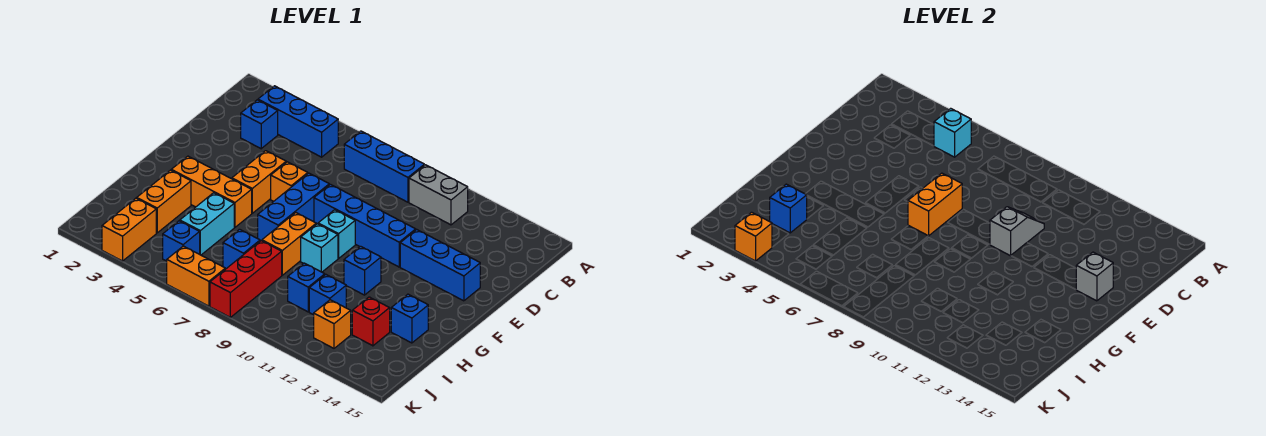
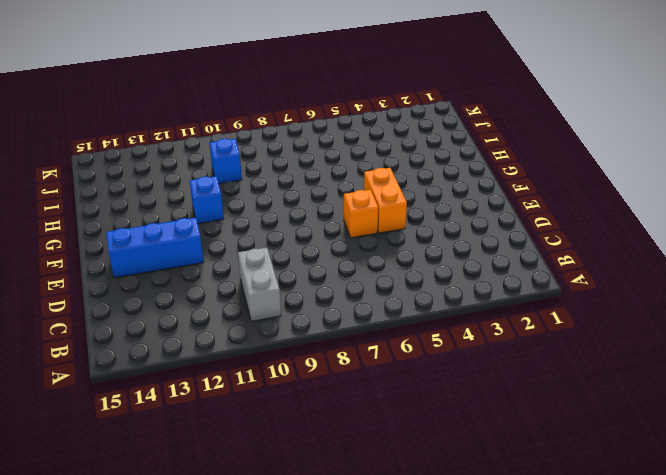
grey 1x2 brick [238,248,281,321] -> grey 1x2 brick turned to [409,165,468,225]
none -> blue 1x3 brick [258,86,338,157]
none -> blue 1x3 brick [344,131,424,202]
none -> blue 1x1 brick [241,100,278,149]
none -> blue 1x3 brick [258,173,329,241]

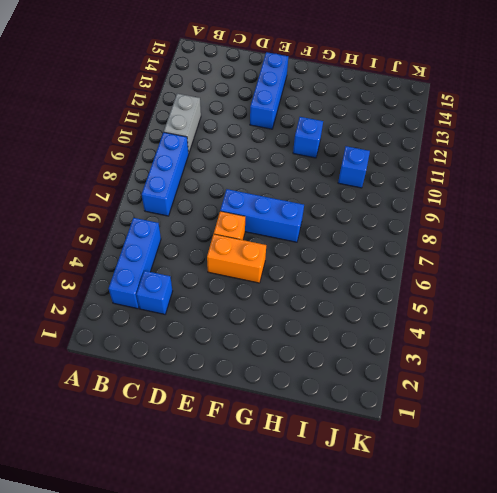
none -> blue 1x4 brick [314,184,416,267]
none -> cyan 1x1 brick [318,210,355,258]
none -> orange 1x3 brick [171,156,252,227]
none -> orange 1x2 brick [262,213,316,275]

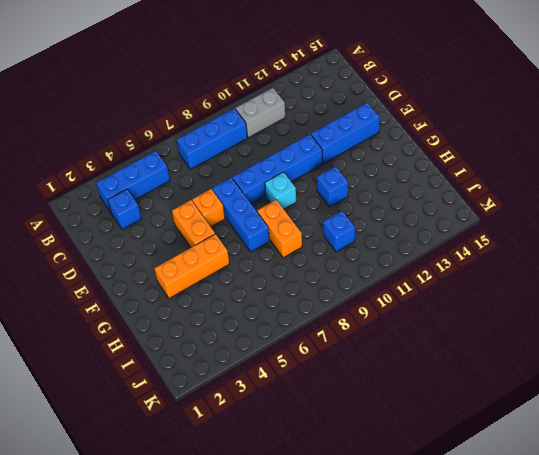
none -> cyan 1x1 brick [301,224,338,272]
none -> orange 1x2 brick [137,170,191,233]
none -> cyan 1x2 brick [180,193,234,255]
none -> blue 1x1 brick [391,294,428,343]

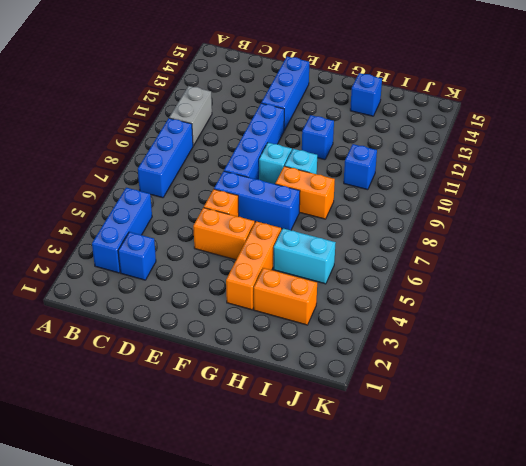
none -> blue 1x1 brick [223,229,260,269]
none -> red 1x3 brick [210,241,282,317]
none -> blue 1x1 brick [309,275,346,315]
none -> red 1x1 brick [352,297,390,346]

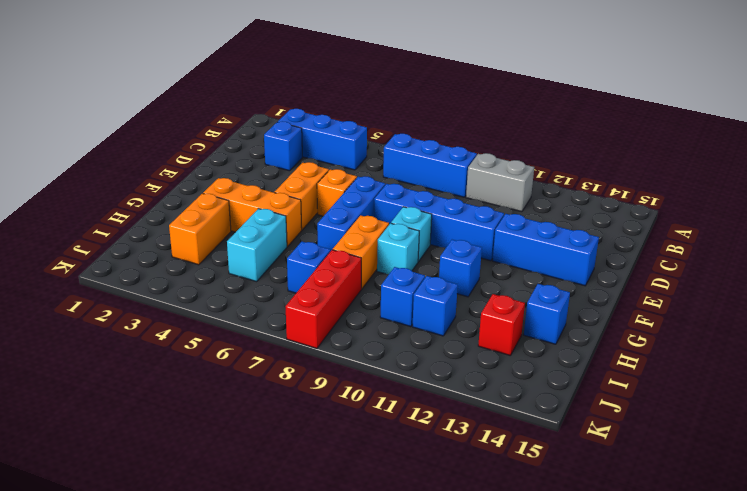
none -> orange 1x2 brick [102,198,156,261]
none -> blue 1x1 brick [163,221,200,261]
none -> orange 1x1 brick [314,300,351,348]
none -> orange 1x2 brick [167,246,225,306]

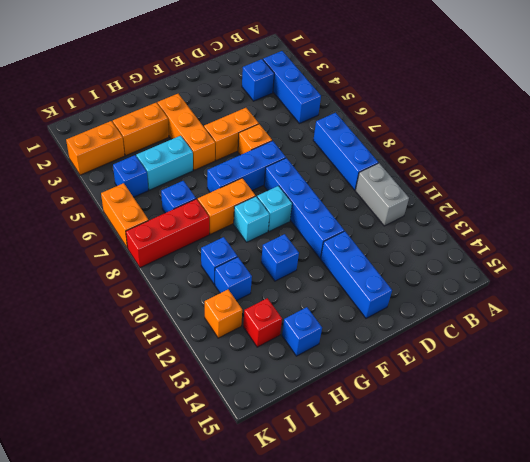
none -> cyan 1x1 brick [934,108,971,157]
none -> grey 1x2 slope [990,207,1044,256]
none -> orange 1x2 brick [908,173,962,236]
none -> grey 1x1 brick [1076,252,1113,301]

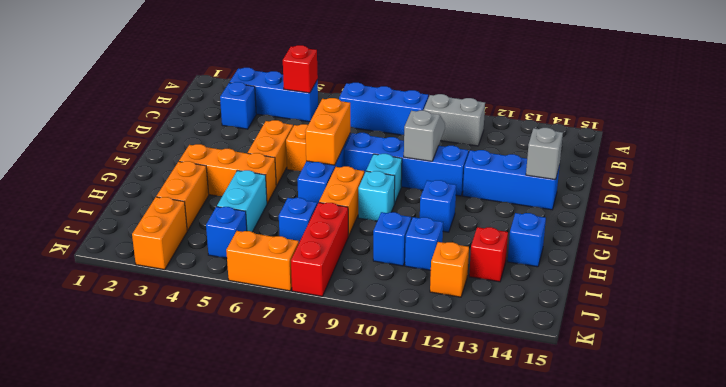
red 1x1 brick [283,45,318,93] -> cyan 1x1 brick [934,108,971,157]
none -> blue 1x1 brick [770,184,807,233]
none -> orange 1x1 brick [735,212,772,261]

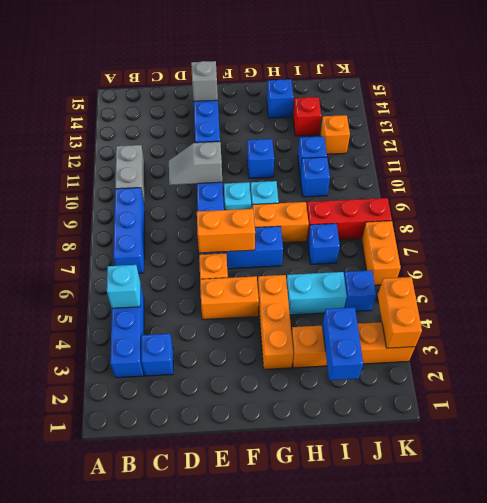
blue 1x2 brick [322,307,363,380] -> blue 1x1 brick [770,184,807,233]
orange 1x2 brick [378,277,422,348] -> orange 1x1 brick [735,212,772,261]

